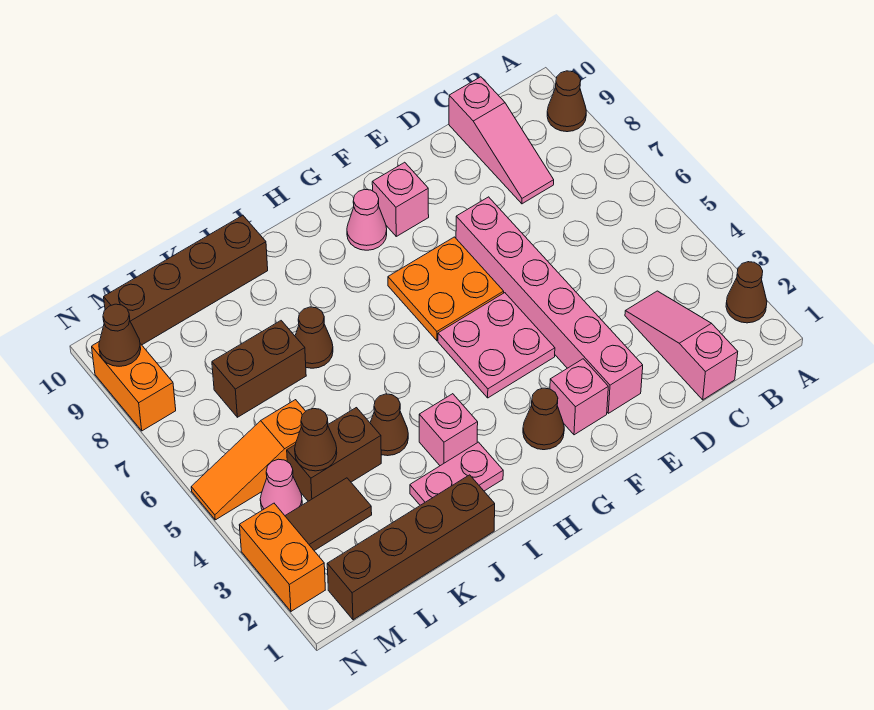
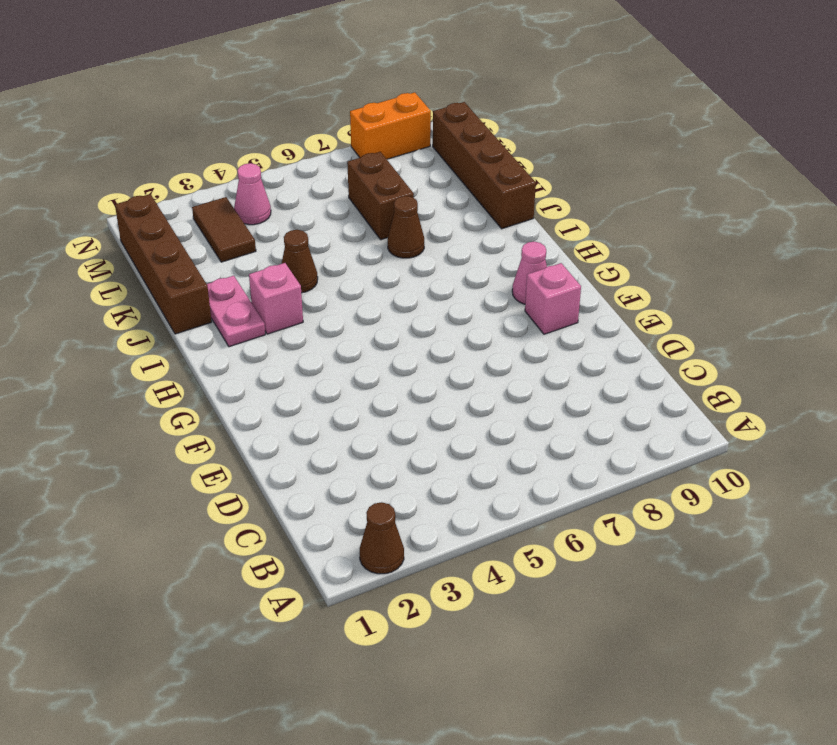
none -> brown 1x1 cone [547,71,586,132]
none -> pink 1x3 slope [625,291,738,400]
none -> pink 1x3 slope [449,77,554,204]

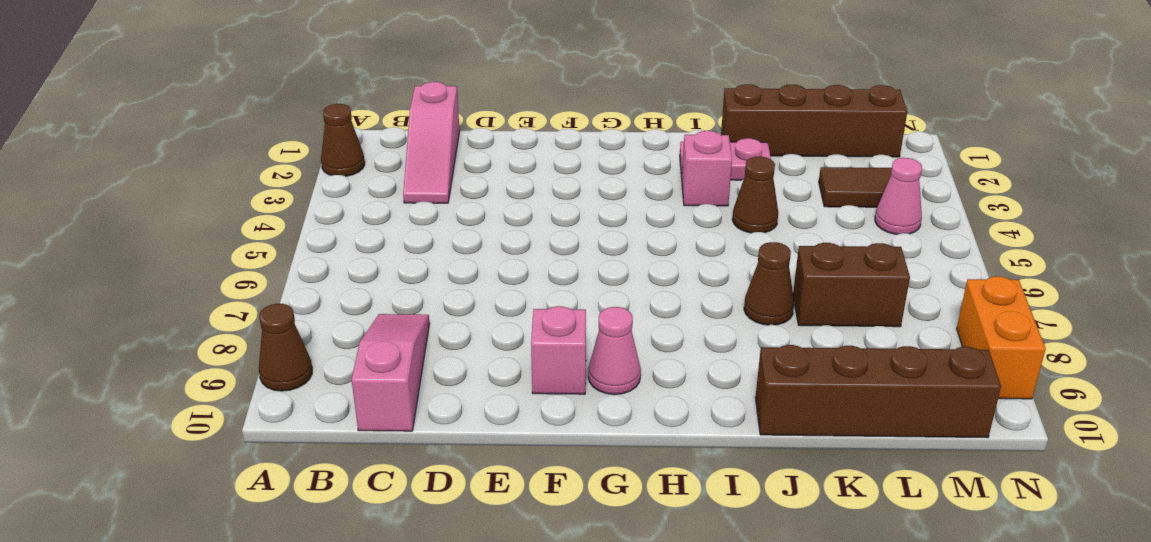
none -> pink 1x6 brick [456,197,643,413]
none -> pink 1x1 brick [550,359,608,435]
none -> pink 2x2 plate [438,293,555,398]

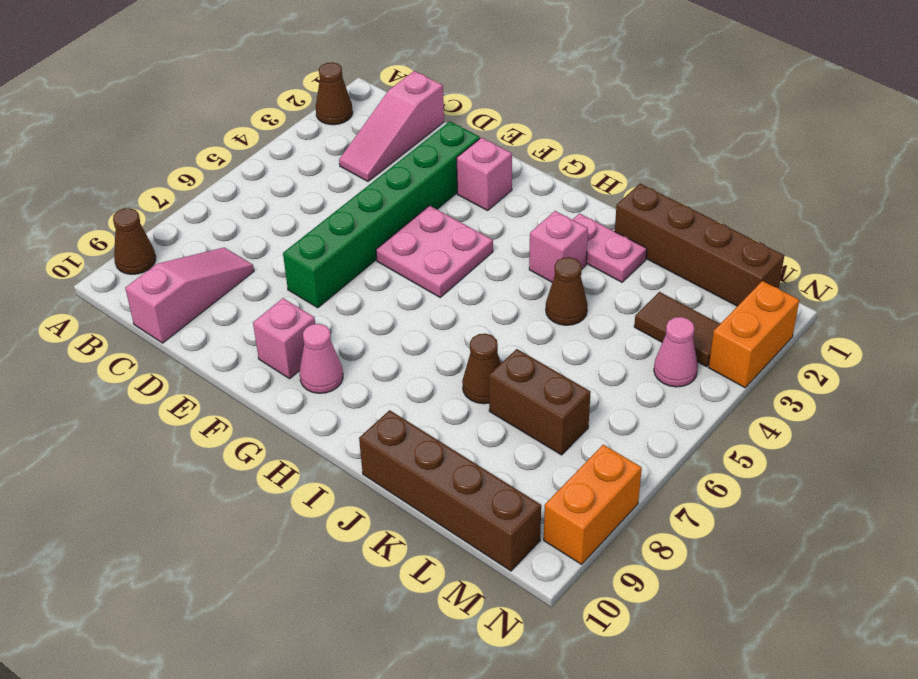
green 1x6 brick [283,122,480,308] -> pink 1x6 brick [456,197,643,413]
none -> orange 2x2 plate [388,237,504,341]
none -> brown 1x1 cone [523,388,564,450]
none -> brown 1x2 brick [287,408,381,501]

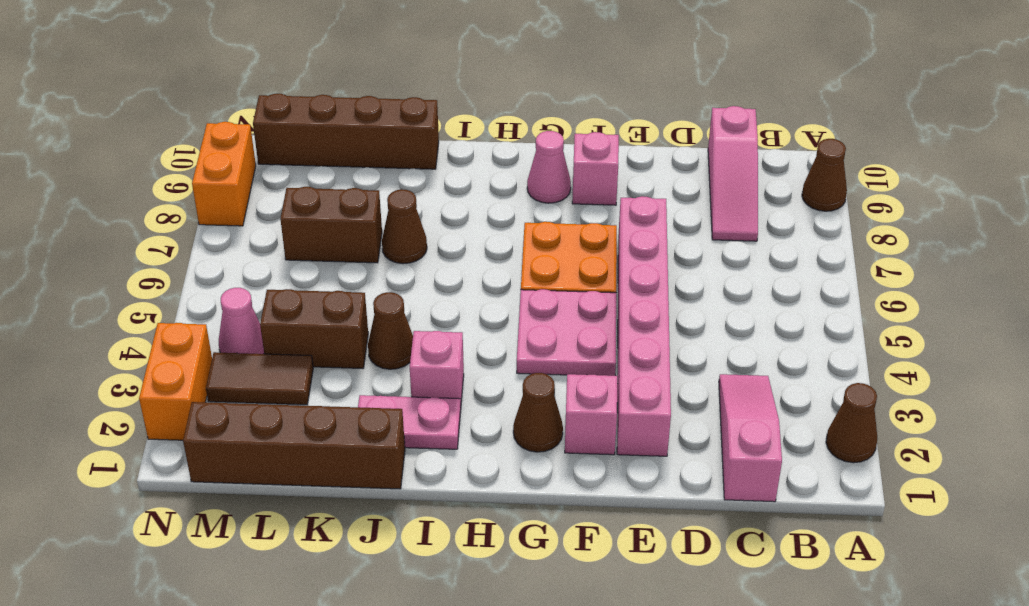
none -> orange 1x3 slope [191,400,306,520]
none -> brown 1x1 cone [295,408,337,471]
none -> brown 1x1 cone [99,304,141,366]

